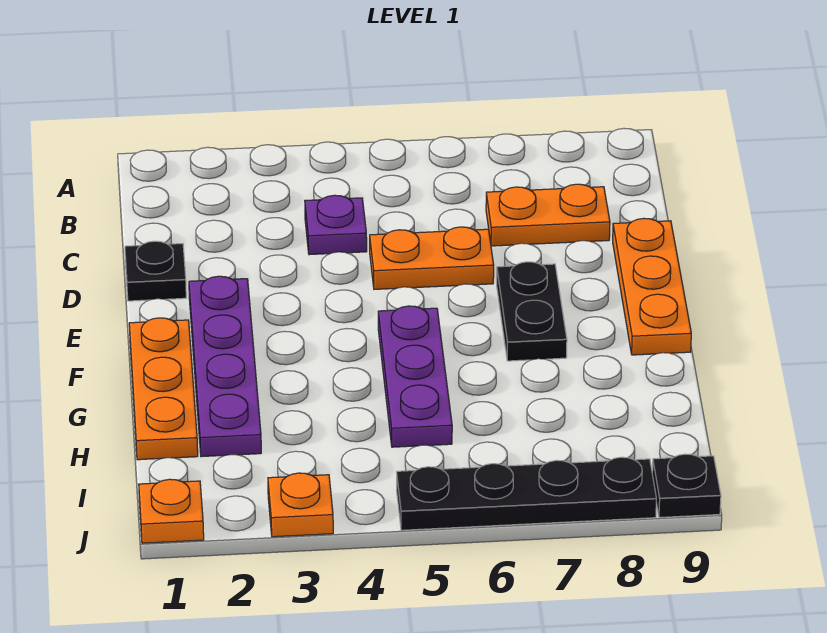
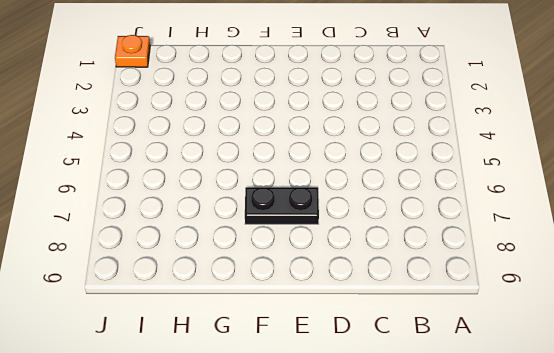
none -> purple 1x1 plate [305,195,367,255]
none -> orange 1x2 plate [486,184,610,246]
none -> black 1x1 plate [125,241,186,301]

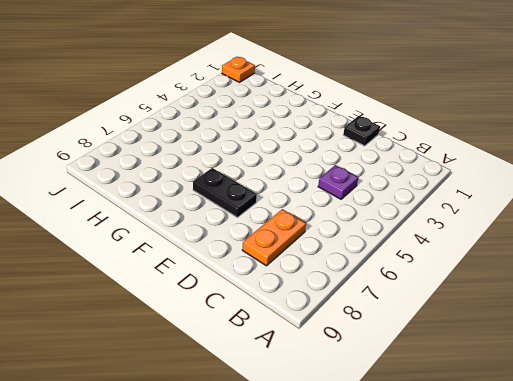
none -> orange 1x2 plate [370,227,494,289]
none -> orange 1x3 plate [613,218,691,355]
none -> purple 1x4 plate [189,276,261,457]

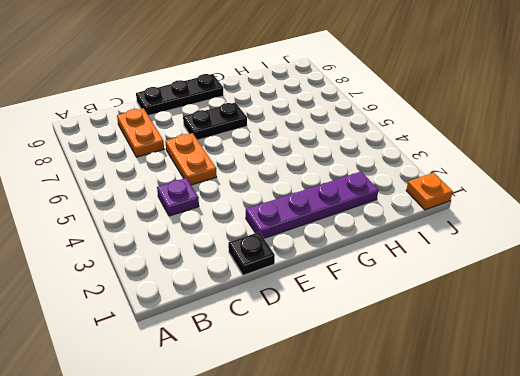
black 1x3 plate [136,74,224,116] -> orange 1x3 plate [613,218,691,355]
none -> orange 1x3 plate [129,318,198,460]
none -> purple 1x3 plate [378,306,452,447]
none -> orange 1x1 plate [268,473,333,537]

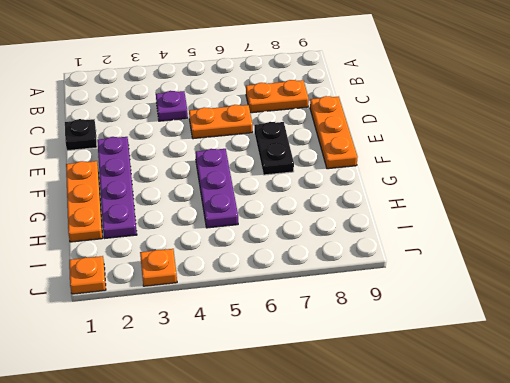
none -> black 1x4 plate [397,457,656,530]
none -> black 1x1 plate [652,454,721,518]

